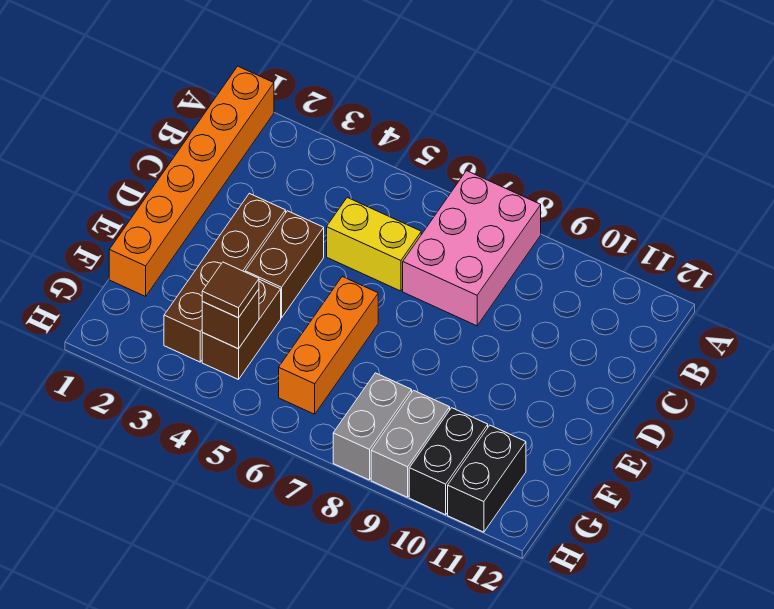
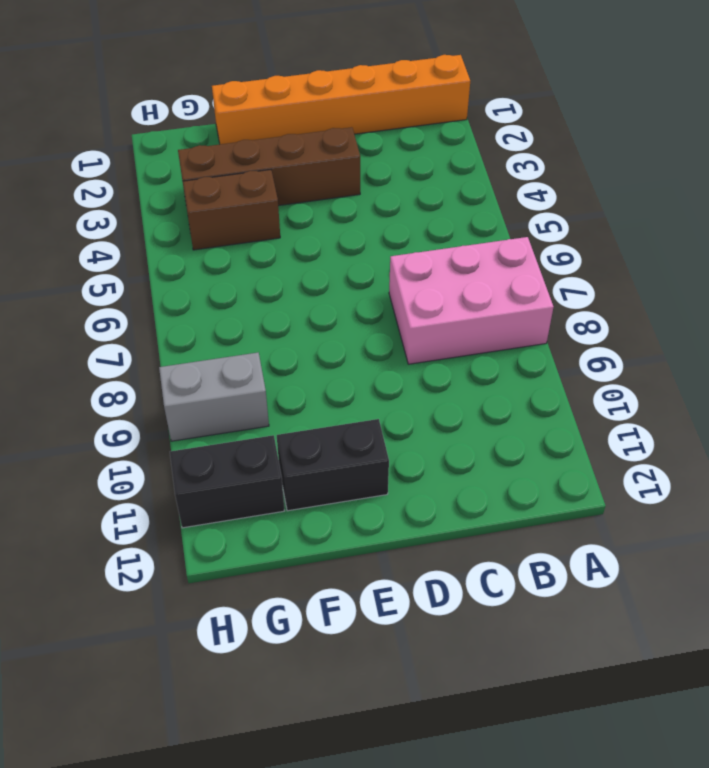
black 1x2 brick [277,419,389,511] -> black 1x2 brick moved to [409,408,488,515]
none -> yellow 1x2 brick [327,198,421,291]
none -> brown 1x2 brick [245,211,324,318]
none -> orange 1x3 brick [279,277,378,414]

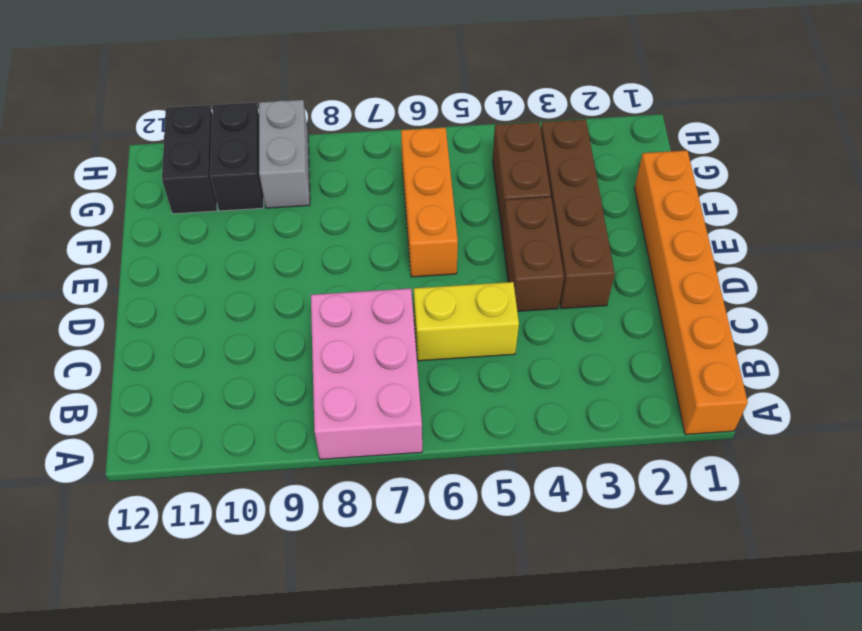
none -> grey 1x2 brick [333,373,412,480]
none -> brown 1x1 brick [202,289,259,349]
none -> brown 1x1 tile [202,262,259,318]

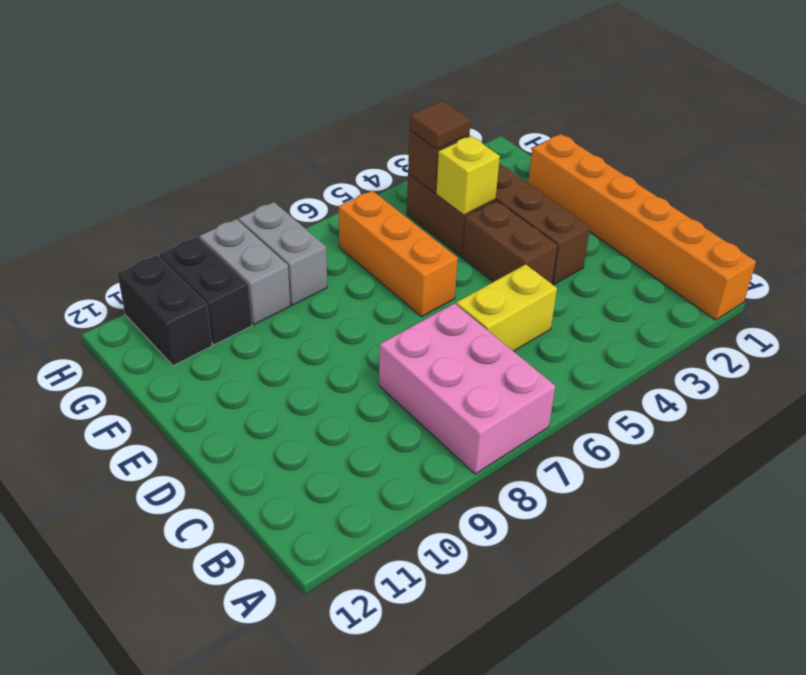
yellow 1x1 brick [436,136,500,215] -> none

